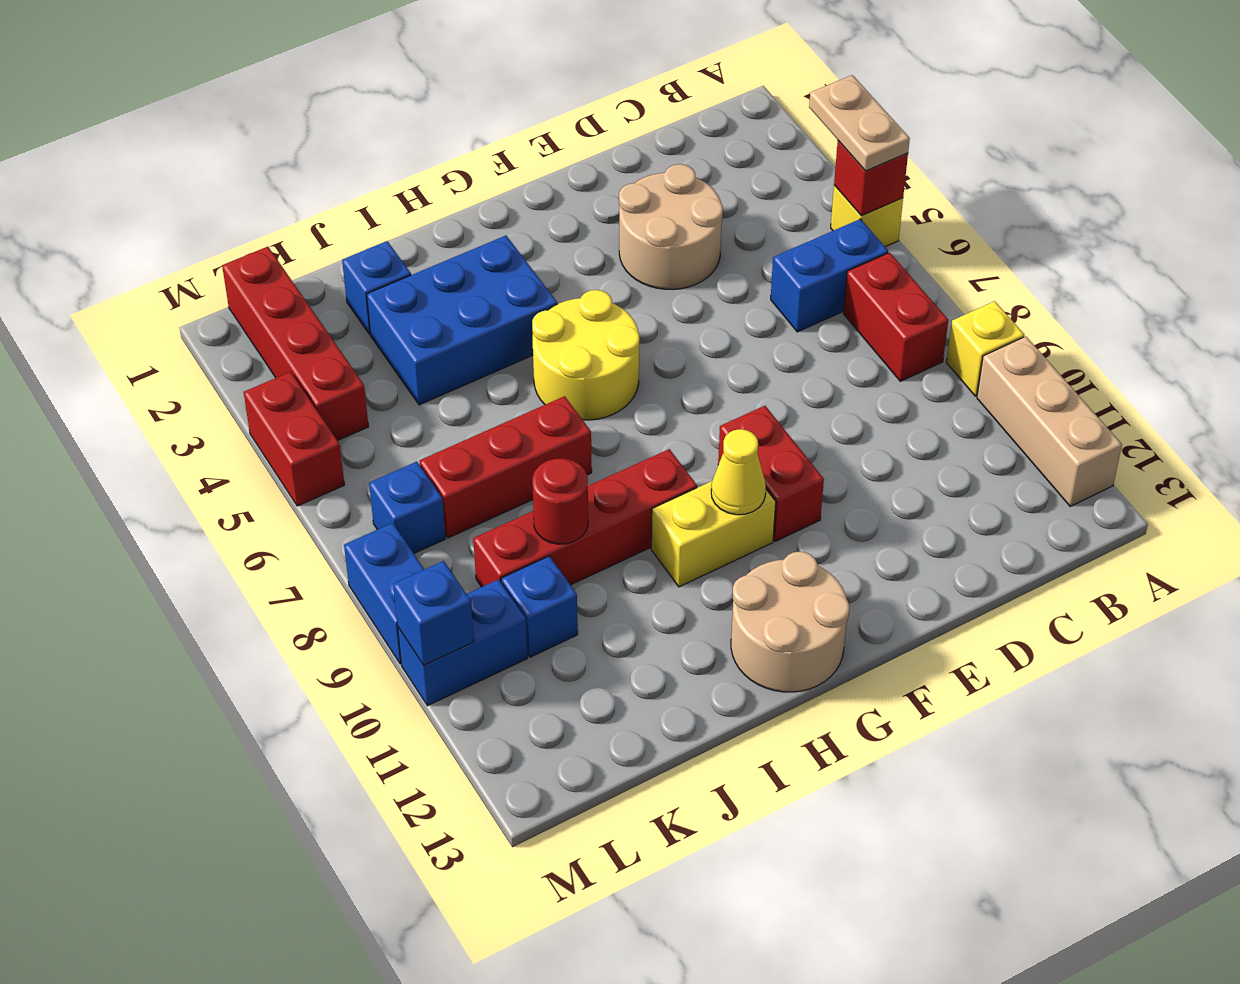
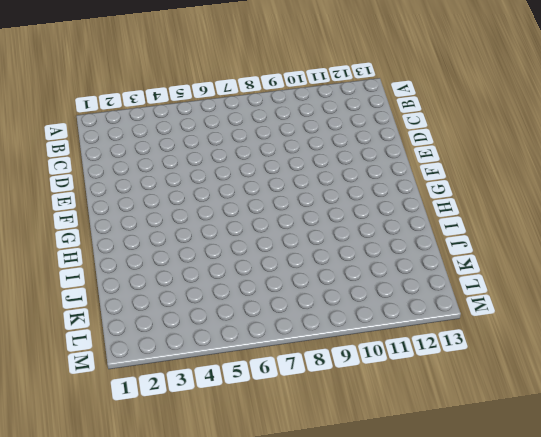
none -> yellow 1x1 brick [831,185,903,247]
none -> yellow 1x1 brick [946,301,1024,396]
none -> tan 1x3 brick [977,336,1122,506]

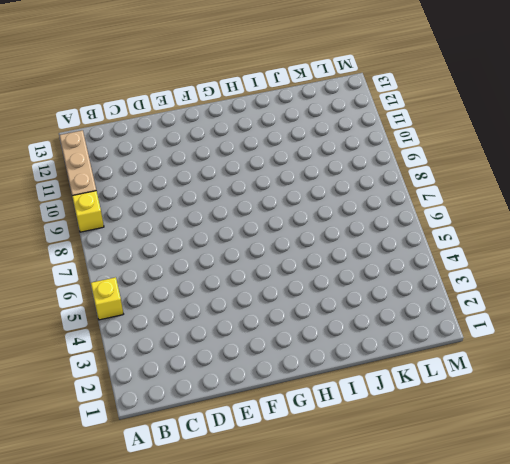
none -> blue 1x2 brick [771,219,888,332]
none -> red 1x2 brick [843,252,948,381]
none -> tan 2x2 round brick [619,164,723,289]

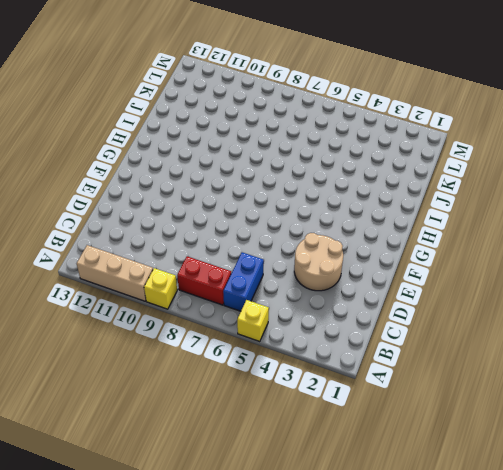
none -> red 1x2 brick [718,406,824,541]
none -> yellow 2x2 round brick [532,290,640,420]
none -> yellow 1x2 brick [651,481,776,587]

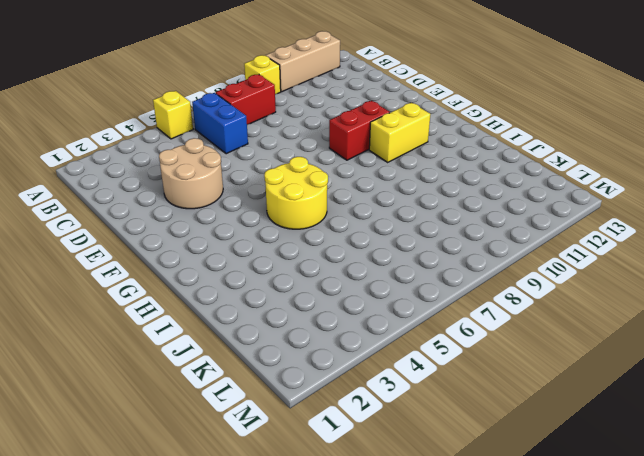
yellow 1x2 brick [369,103,430,162] -> yellow 1x2 brick turned to [651,481,776,587]
none -> tan 2x2 round brick [731,552,849,692]
none -> blue 2x3 brick [367,236,557,405]
none -> red 1x4 brick [473,449,697,587]

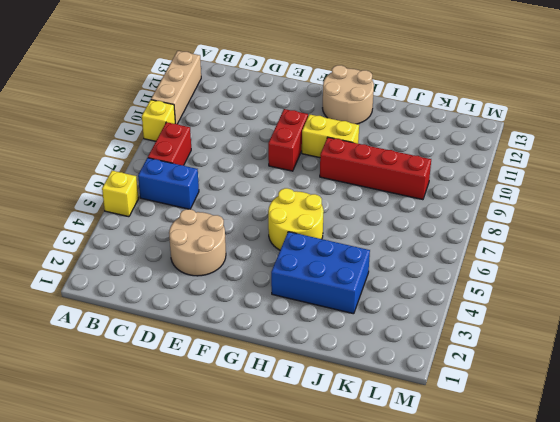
none -> red 1x3 brick [420,396,592,538]
none -> blue 1x1 brick [342,241,411,334]
none -> blue 1x1 brick [501,556,578,657]

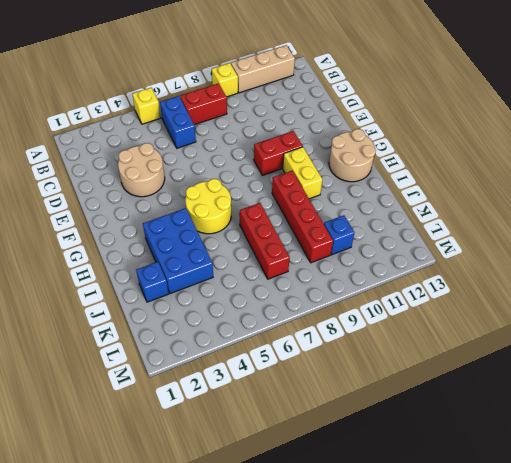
none -> red 1x4 brick [222,247,369,440]
none -> blue 1x1 brick [369,462,445,553]
none -> blue 1x2 brick [398,580,527,706]

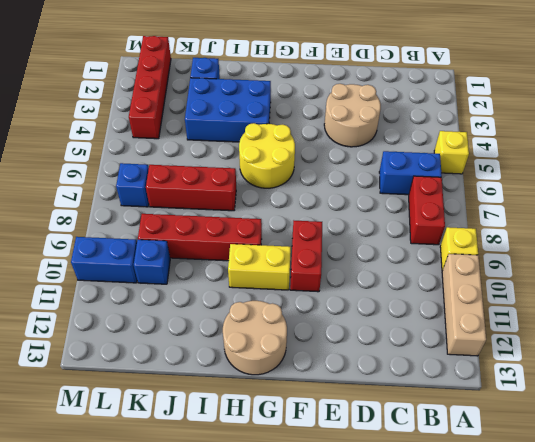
none -> red 1x2 brick [244,372,344,506]
none -> blue 1x2 brick [344,523,424,664]
none -> red 1x1 brick [834,141,908,216]

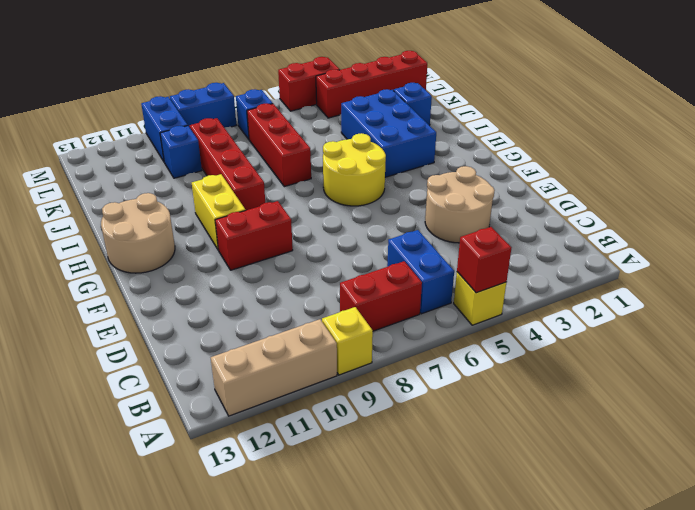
none -> yellow 1x1 cone [711,429,766,515]
none -> red 1x1 round brick [532,458,588,544]
none -> blue 1x1 brick [393,561,474,665]

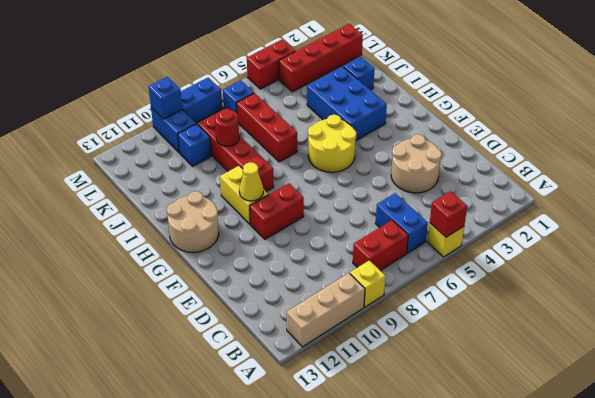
none -> tan 1x2 plate [809,75,910,171]

